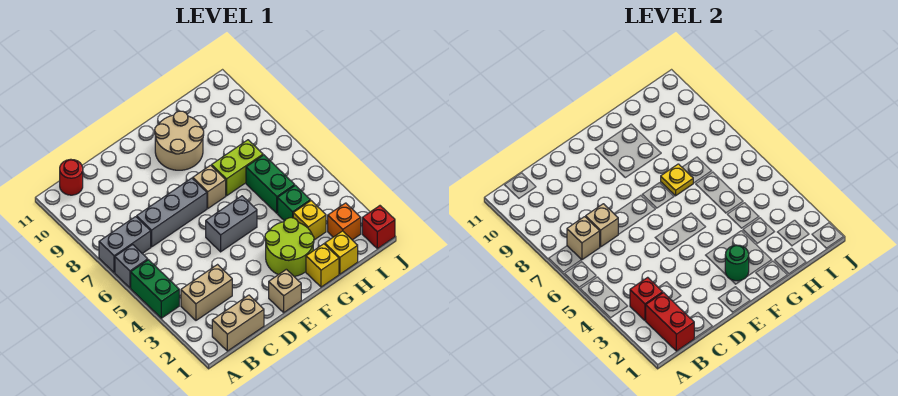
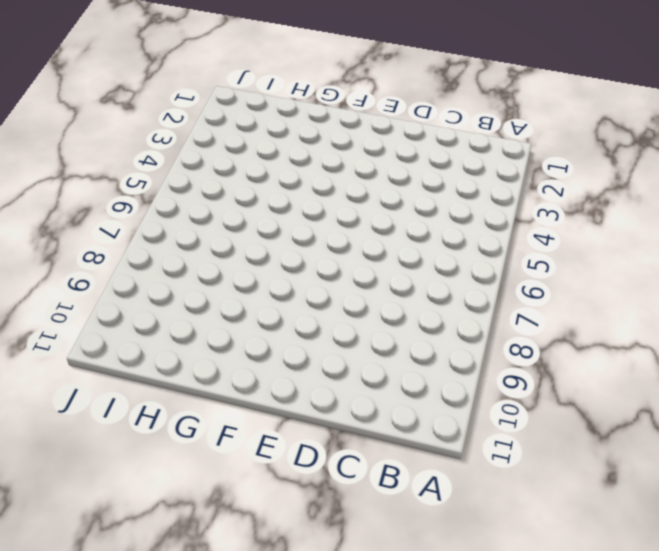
none -> green 1x2 brick [131,260,179,318]
none -> grey 1x1 brick [115,245,148,288]
none -> grey 1x2 brick [99,217,151,273]

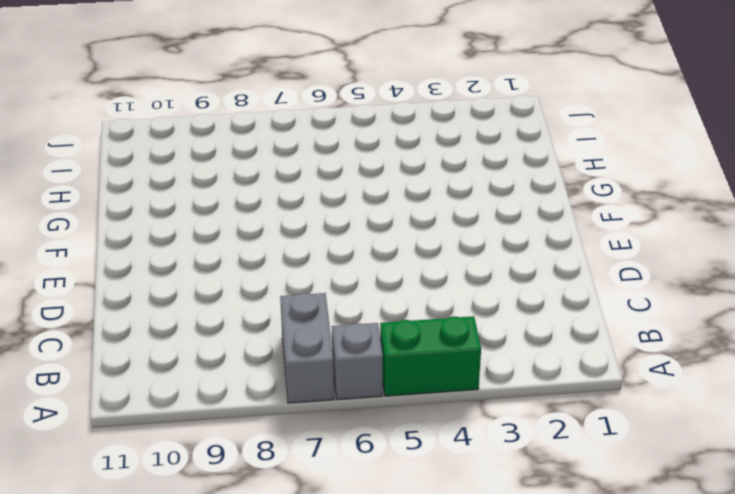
none -> tan 1x2 brick [212,295,264,351]
none -> tan 1x2 brick [181,265,232,320]
none -> red 1x1 round brick [60,159,83,195]

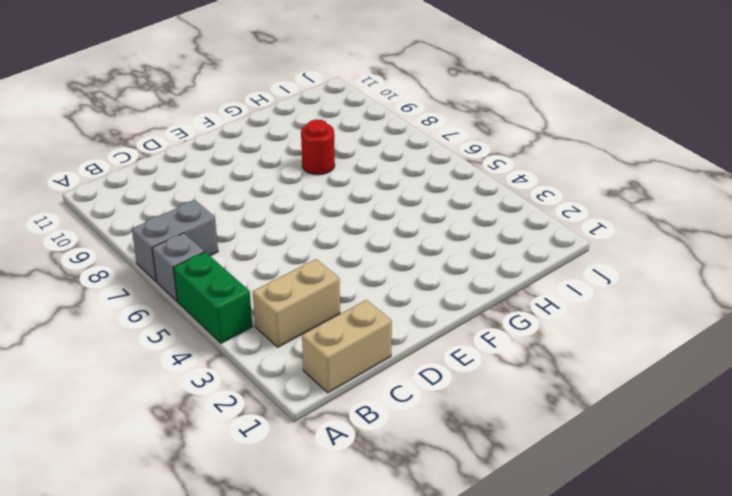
red 1x1 round brick [301,120,335,175] -> red 1x1 round brick moved to [60,159,83,195]
none -> grey 1x3 brick [137,178,207,247]
none -> tan 1x1 brick [269,269,301,312]
none -> grey 1x2 brick [206,196,257,252]

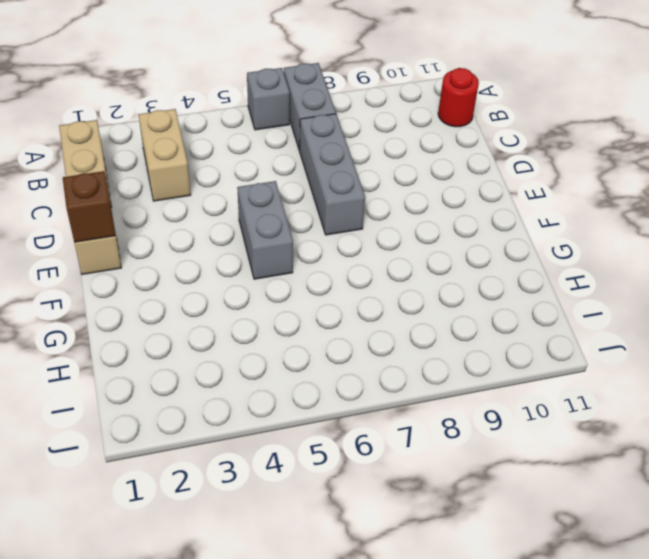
brown 1x1 brick [63,171,116,242] -> none
none -> green 1x2 brick [131,260,179,318]
none -> lime 2x2 round brick [265,218,314,277]
none -> tan 1x1 brick [193,165,226,208]

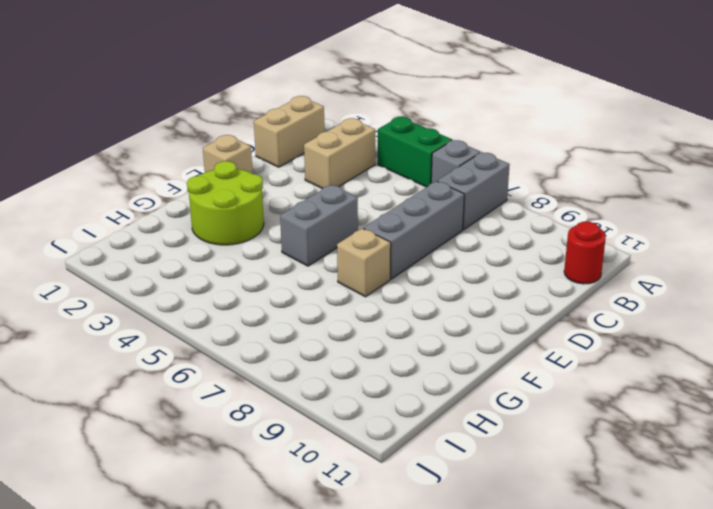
none -> tan 2x2 round brick [155,111,204,170]
none -> yellow 1x1 brick [306,244,339,287]
none -> lime 1x2 brick [212,140,263,196]

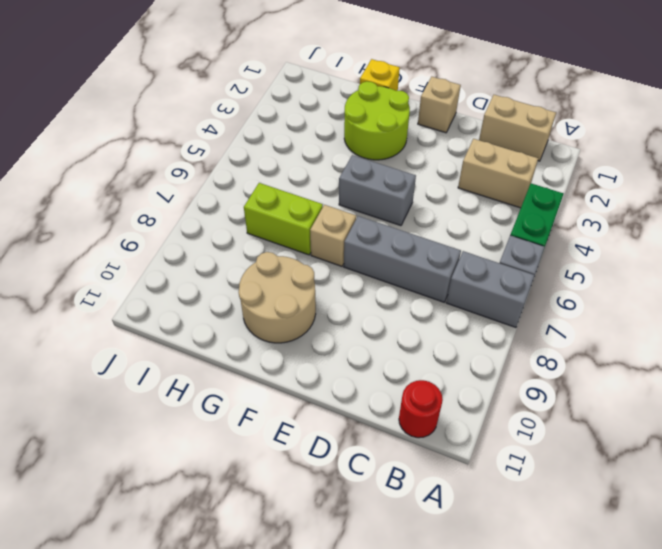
none -> yellow 1x1 brick [325,231,358,274]
none -> yellow 1x1 brick [293,201,326,240]
none -> green 1x1 brick [278,185,310,221]

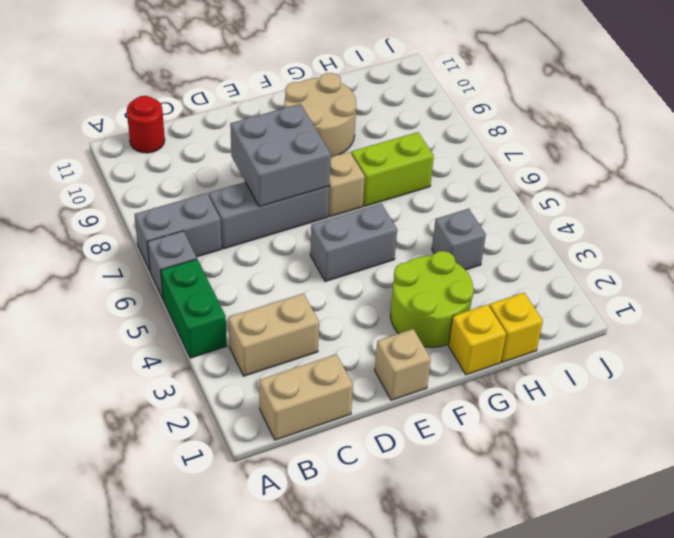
grey 2x2 brick [230,104,331,207] -> none
grey 1x1 brick [432,209,486,270] -> green 1x1 brick [278,185,310,221]
none -> yellow 1x1 brick [293,201,326,240]
none -> green 1x2 brick [246,155,295,213]
none -> orange 1x1 brick [328,203,361,240]

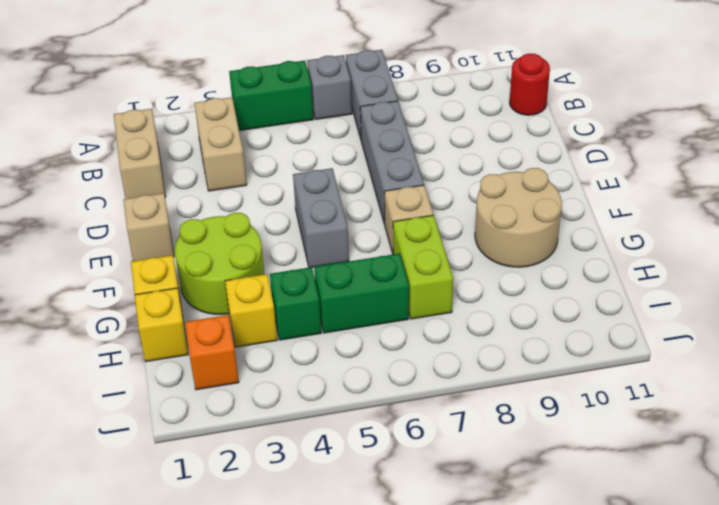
none -> red 1x1 brick [362,206,395,249]
none -> red 1x2 brick [646,293,694,351]
none -> red 1x1 brick [630,277,663,320]

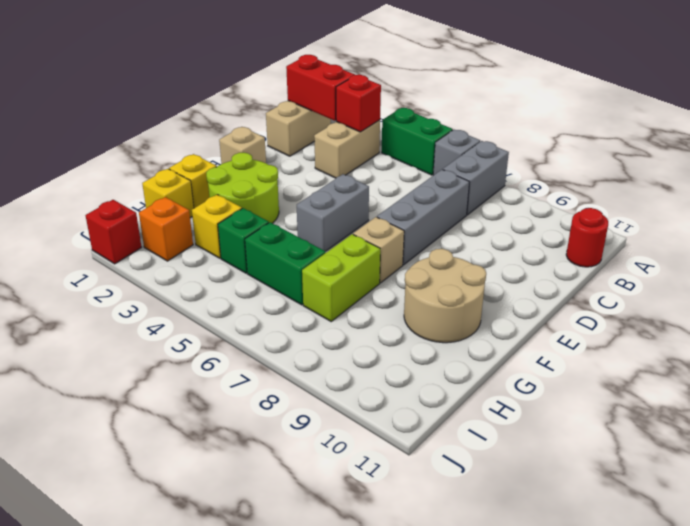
none -> tan 1x1 brick [567,217,600,260]
none -> tan 1x1 brick [586,204,618,247]
none -> green 1x1 round brick [725,245,749,281]

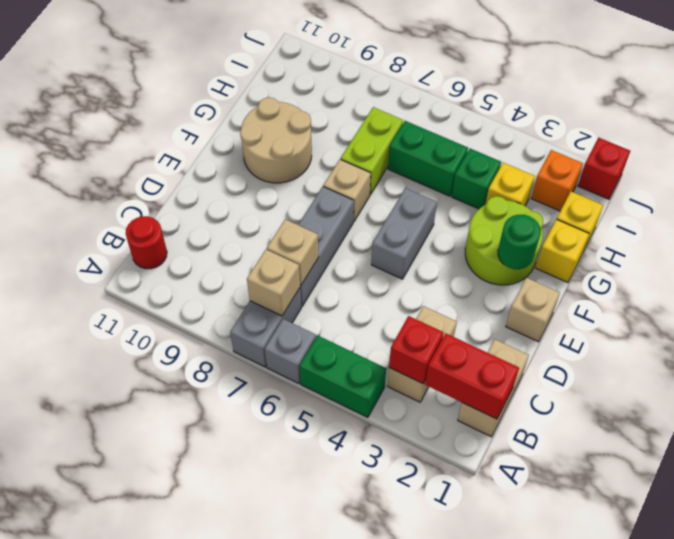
none -> yellow 1x1 plate [661,164,693,196]

